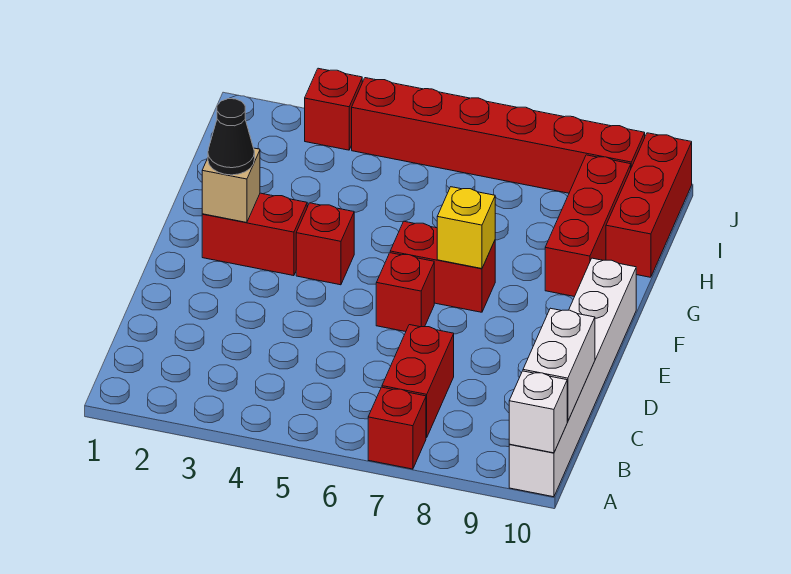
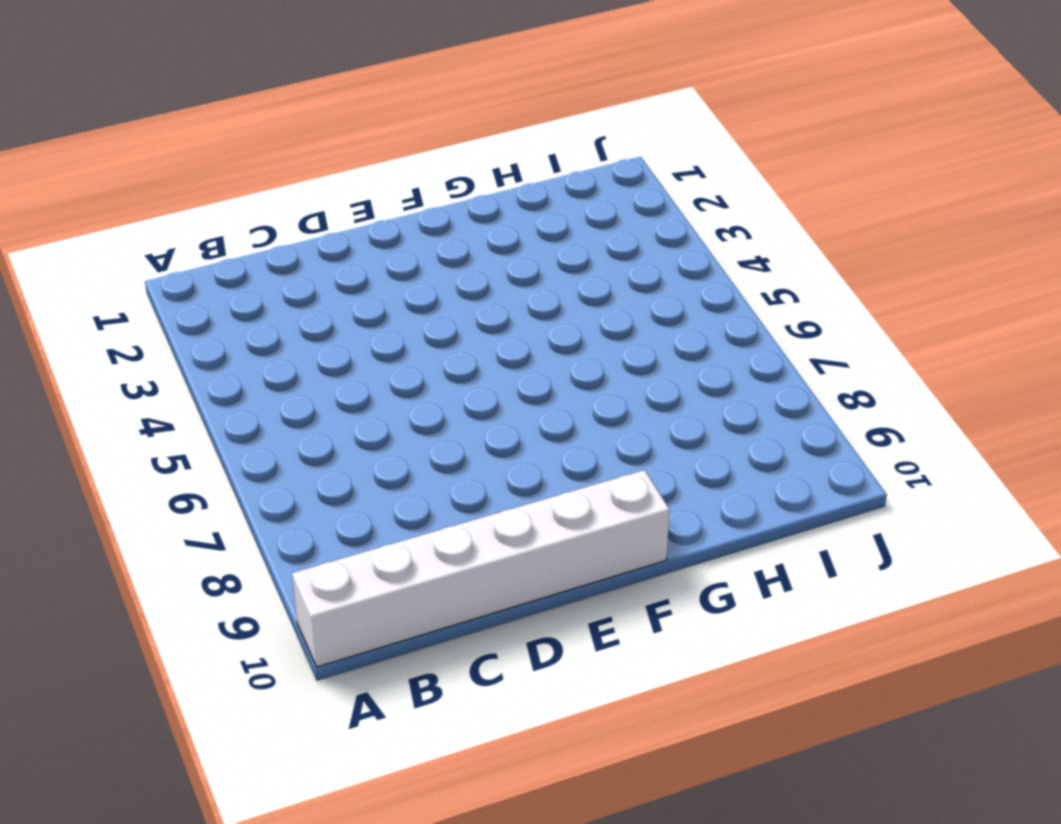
none -> red 1x1 brick [368,387,426,469]
none -> red 1x2 brick [382,325,454,438]
none -> red 1x1 brick [376,253,434,332]

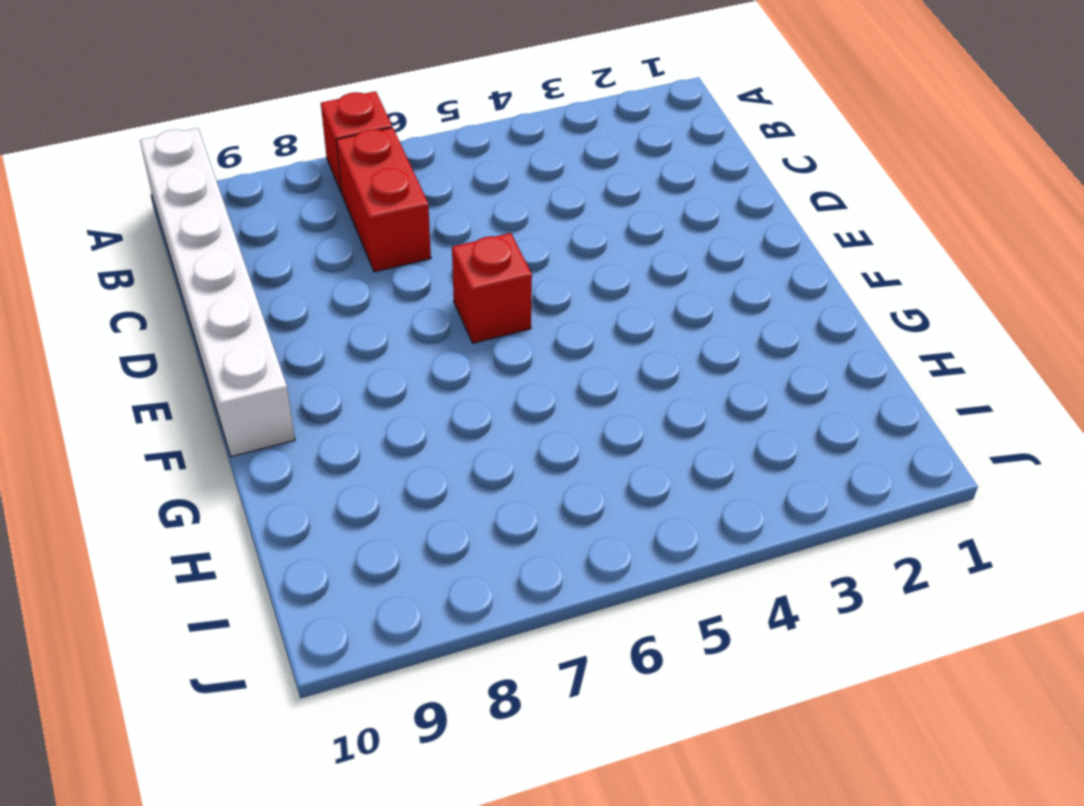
none -> red 1x2 brick [202,193,307,276]
none -> red 1x1 brick [296,203,354,285]
none -> red 1x2 brick [390,221,495,312]

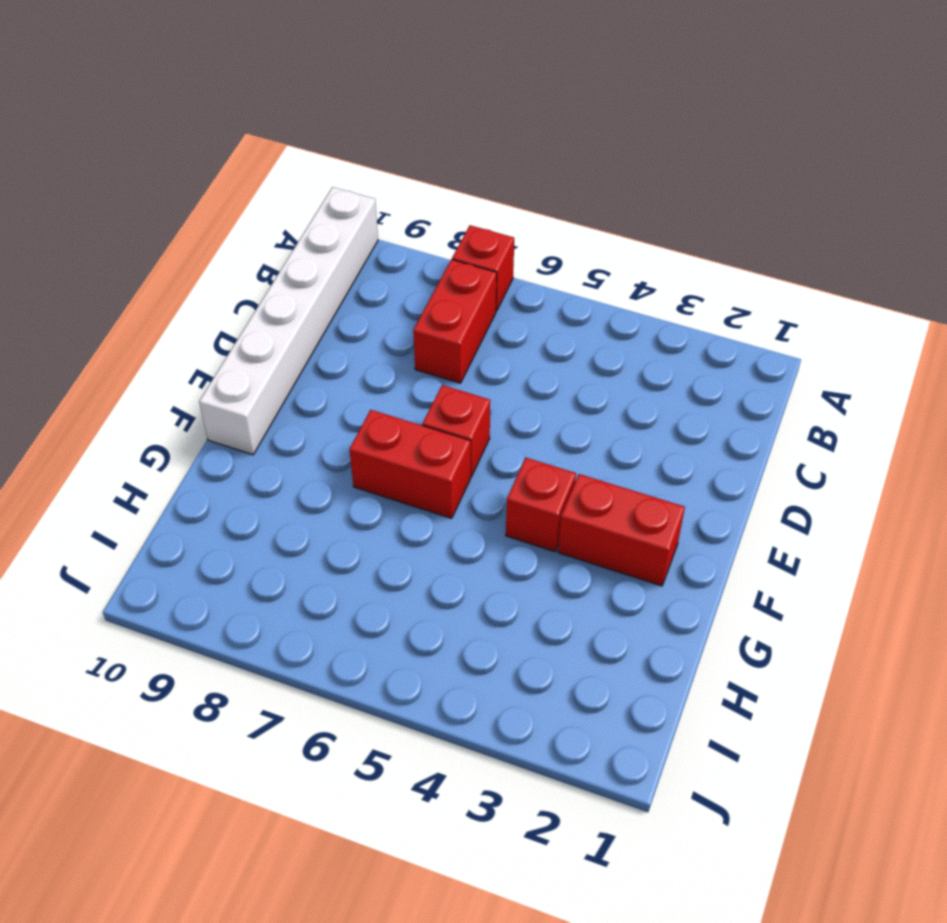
none -> red 1x3 brick [545,155,631,297]
none -> red 1x3 brick [606,133,692,277]
none -> red 1x1 brick [305,68,362,150]

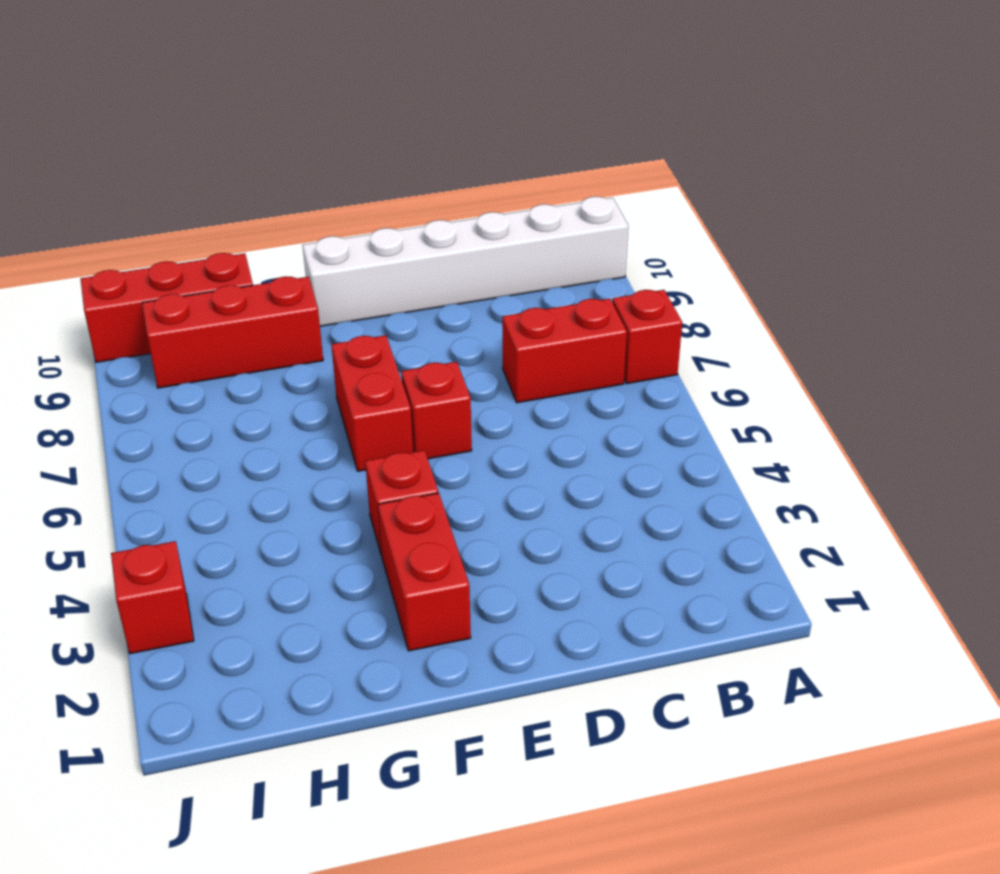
none -> red 1x6 brick [352,78,645,193]
none -> white 1x1 brick [509,371,567,453]
none -> white 1x2 brick [523,308,595,422]

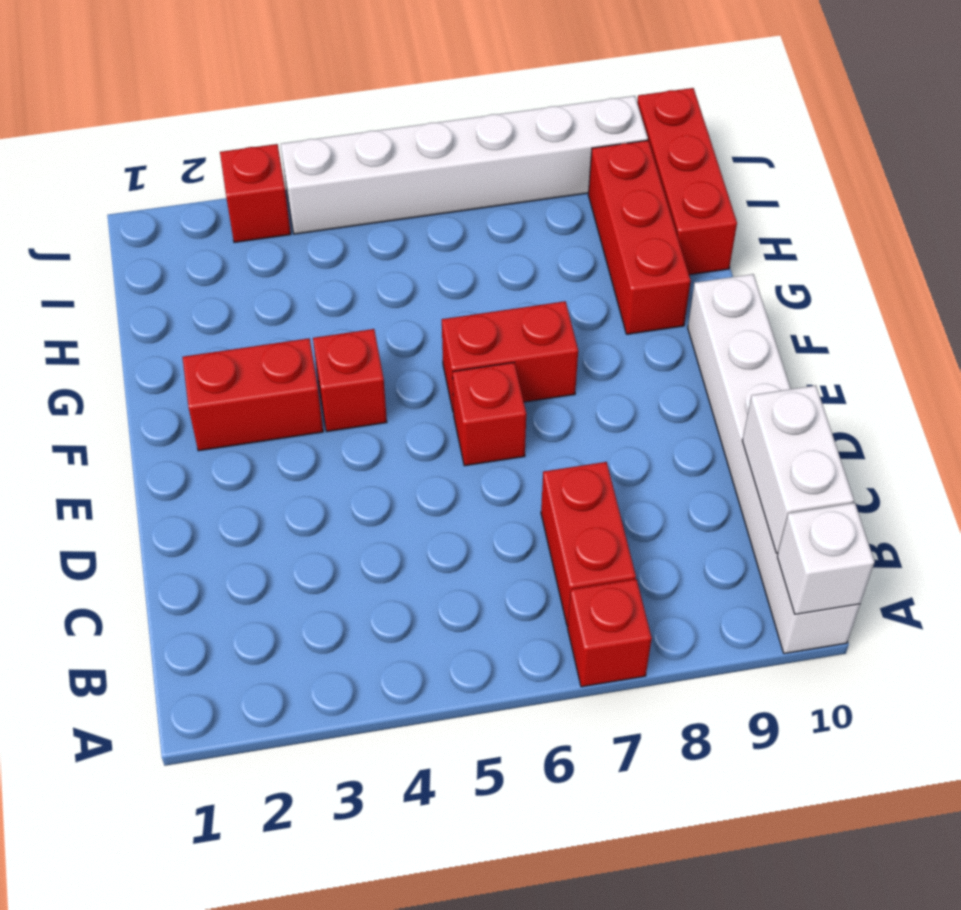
white 1x6 brick [281,96,648,234] -> red 1x6 brick [352,78,645,193]
none -> tan 1x1 brick [202,148,260,223]
none -> yellow 1x1 brick [437,187,495,269]
none -> black 1x1 cone [208,99,255,175]

